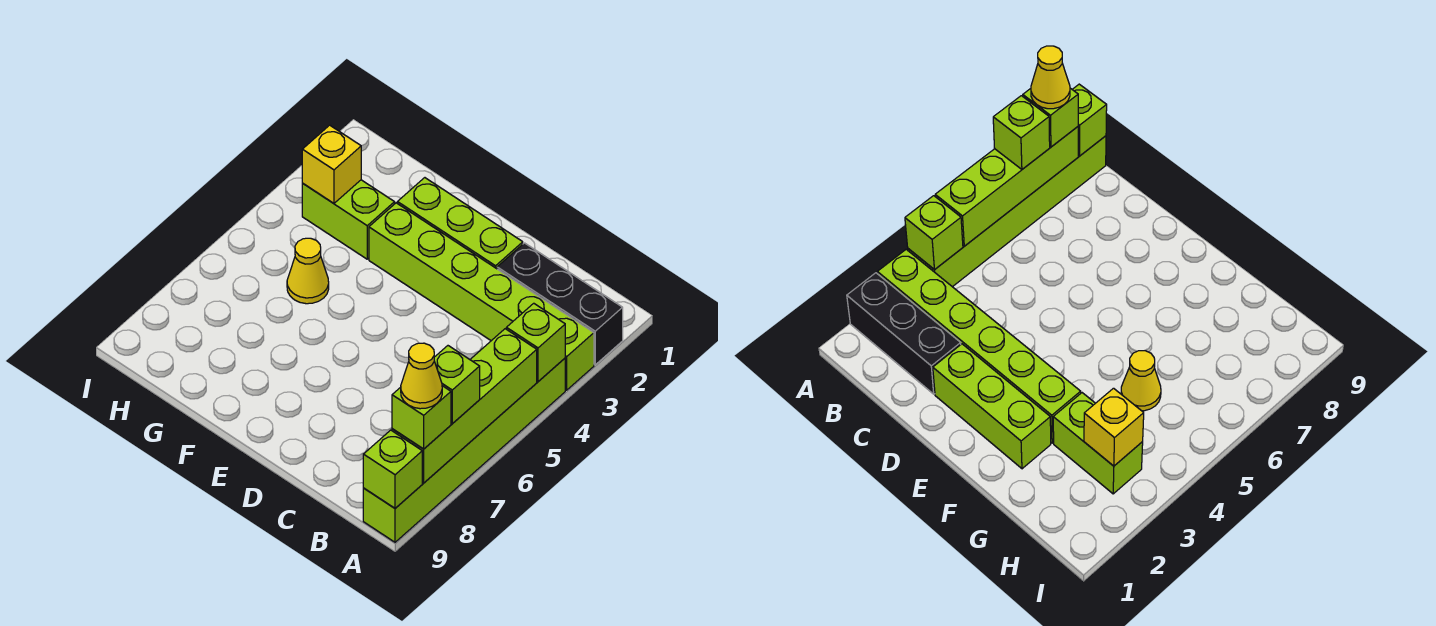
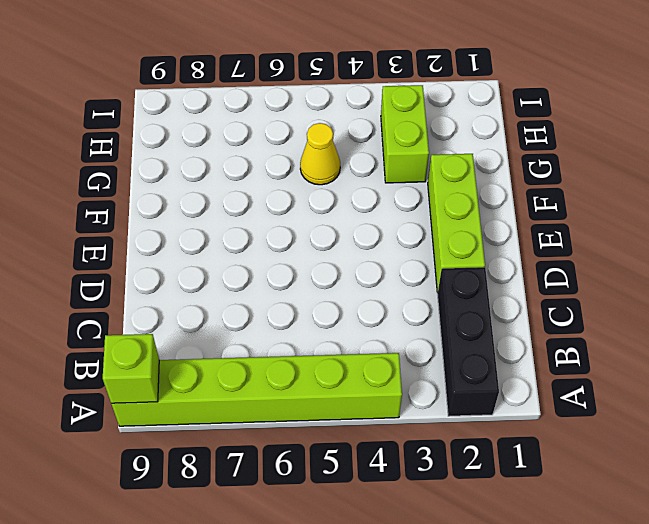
none -> lime 1x6 brick [369,203,594,390]
none -> lime 1x1 brick [506,303,565,381]
none -> lime 1x4 brick [392,329,537,483]

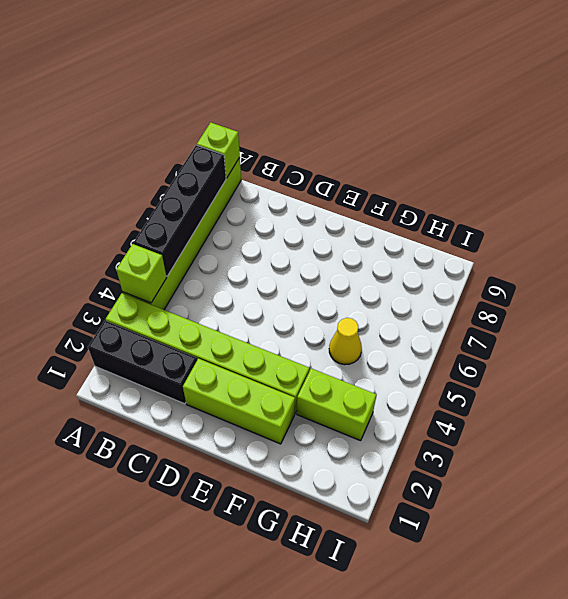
black 1x4 brick [134,145,226,276] -> lime 1x4 brick [392,329,537,483]
none -> yellow 1x1 brick [302,125,361,203]
none -> lime 1x1 brick [434,346,480,424]
none -> lime 1x1 brick [392,386,451,449]

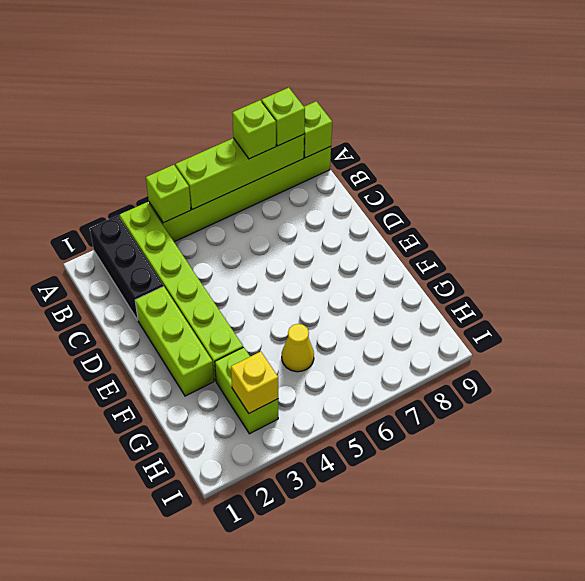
none -> yellow 1x1 cone [401,343,442,409]

